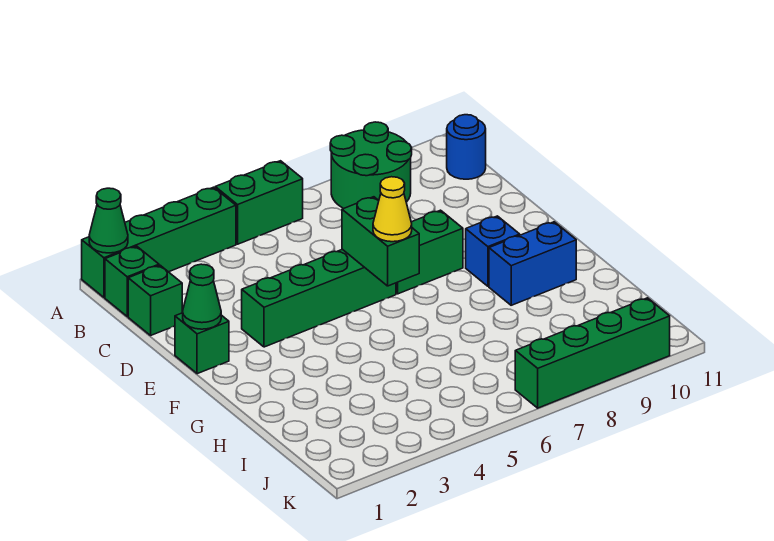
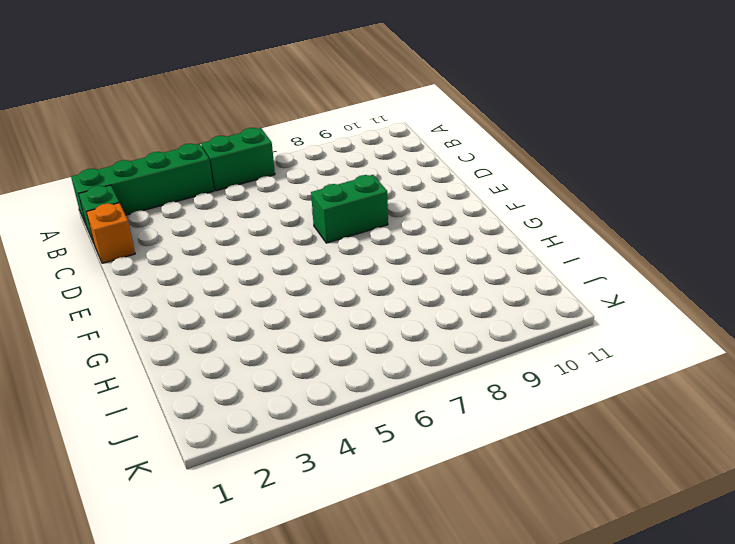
orange 1x1 brick [86,203,135,263] -> green 1x1 brick [128,265,182,335]
none -> green 2x2 round brick [330,122,412,209]
none -> blue 1x1 round brick [447,115,486,179]
none -> green 1x1 brick [175,313,229,374]

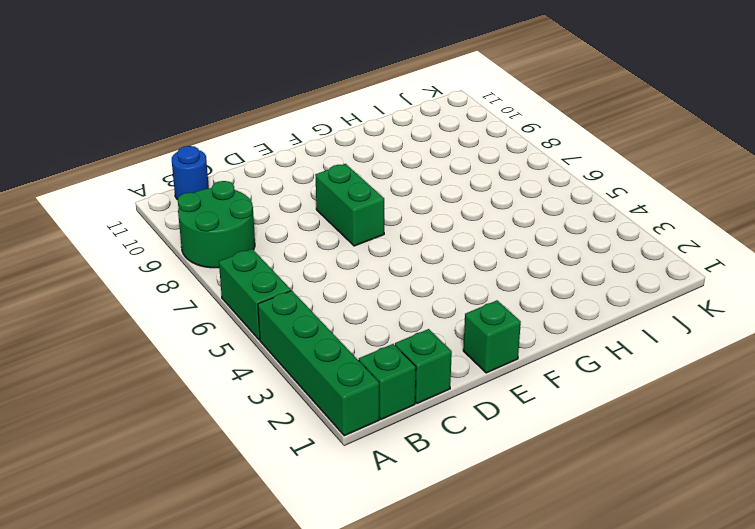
none -> green 1x4 brick [242,249,396,347]
none -> blue 1x1 brick [466,216,520,286]
none -> blue 1x2 brick [489,222,576,305]

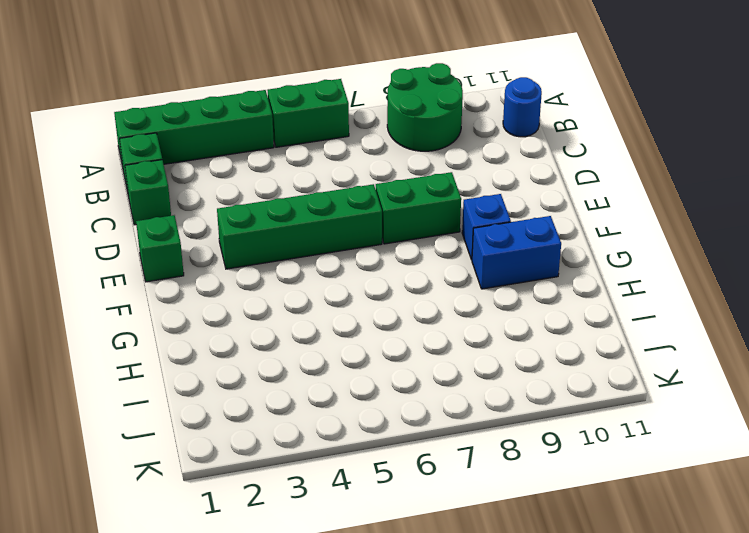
none -> green 1x4 brick [515,298,670,408]
none -> green 1x1 cone [89,188,128,253]
none -> green 1x1 cone [183,264,221,329]

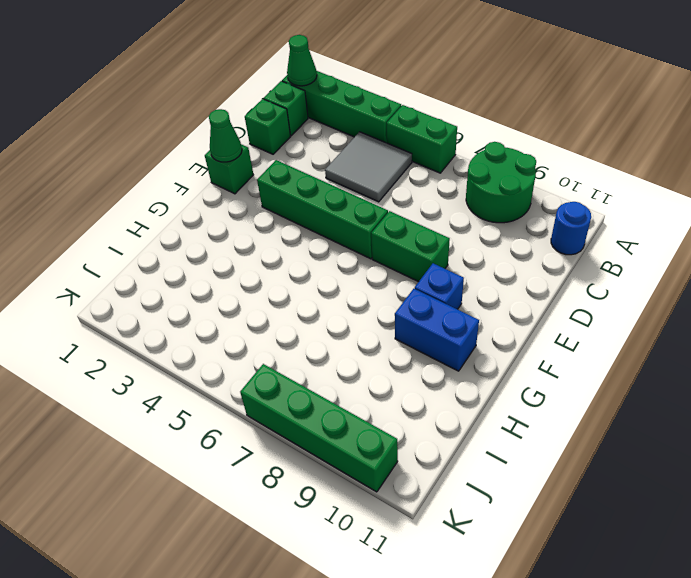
grey 2x2 tile [325,132,412,202] -> none
none -> green 1x2 brick [342,197,419,286]
none -> yellow 1x1 cone [373,177,412,242]

